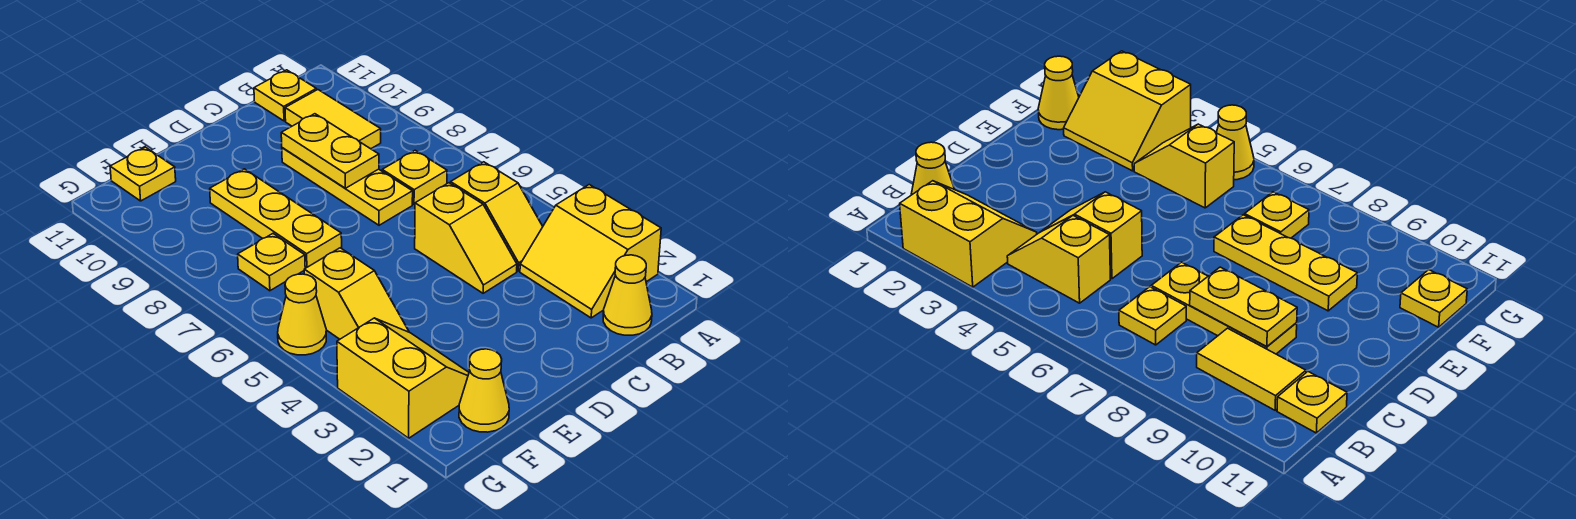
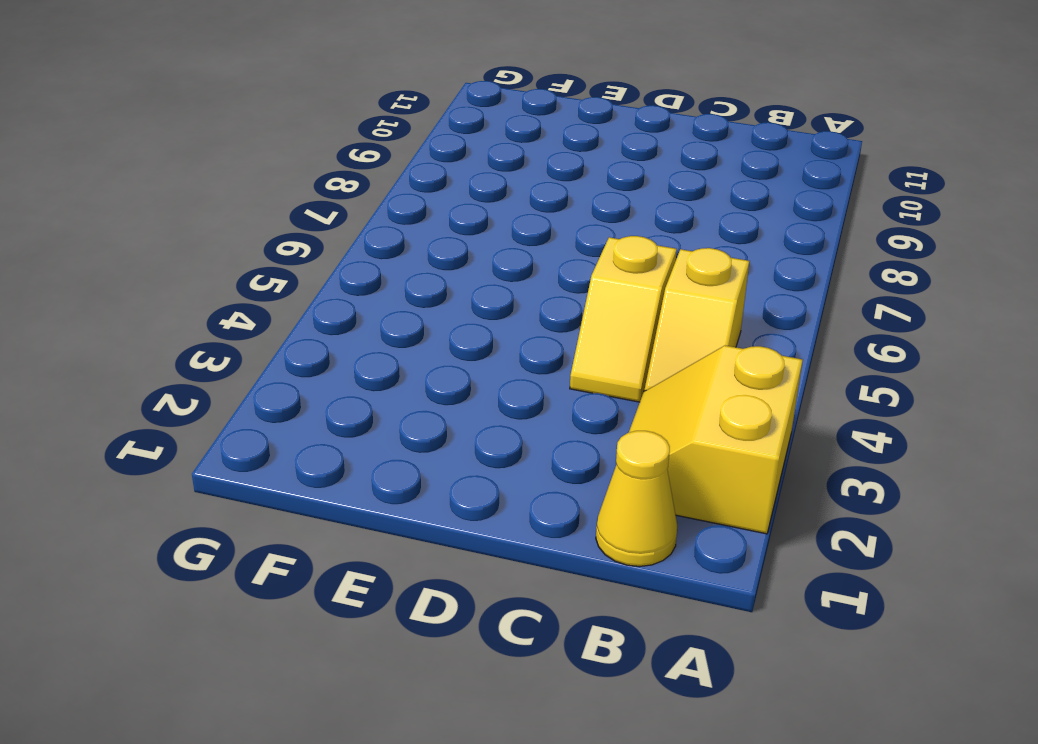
none -> yellow 1x1 plate [382,150,447,204]
none -> yellow 1x2 tile [285,90,381,149]
none -> yellow 1x1 plate [254,70,316,121]

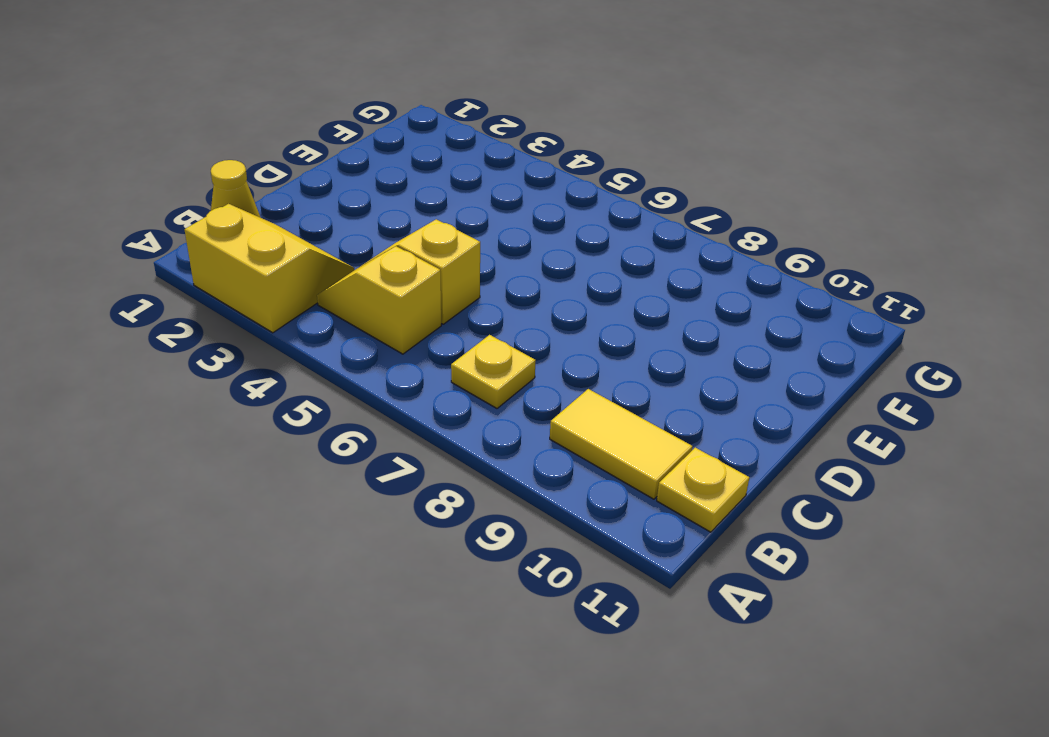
none -> yellow 1x3 plate [282,148,413,225]
none -> yellow 1x3 plate [210,169,342,268]
none -> yellow 1x1 cone [459,349,509,432]

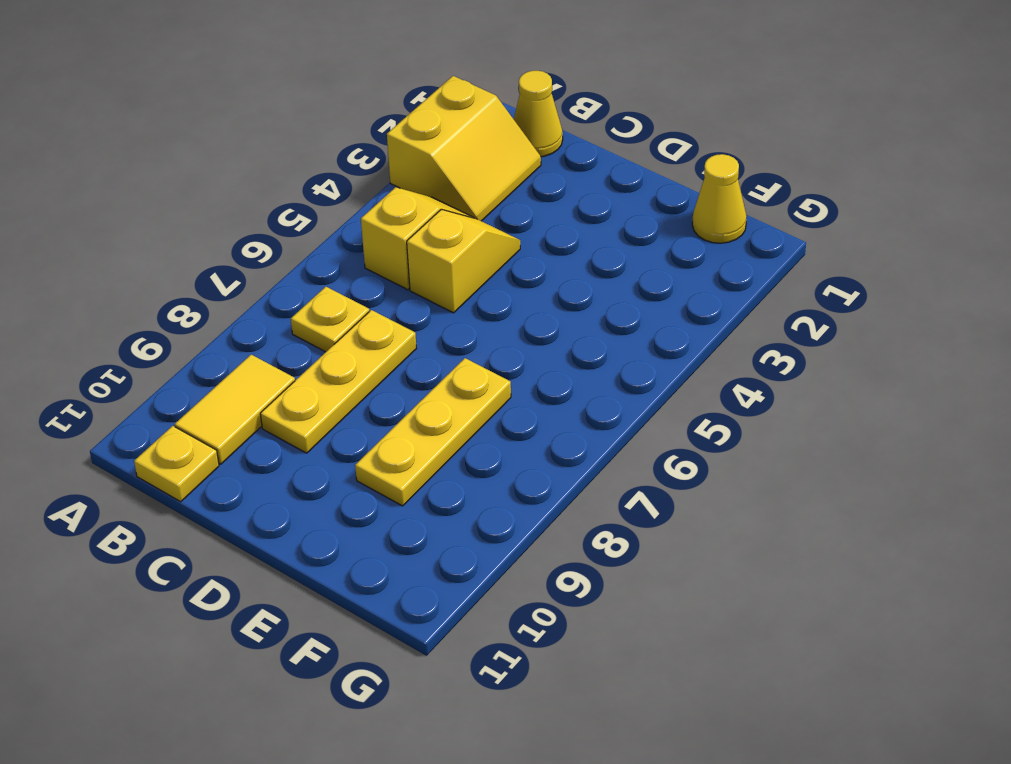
none -> yellow 2x2 slope [337,318,469,438]
none -> yellow 1x2 slope [304,248,409,339]
none -> yellow 1x1 plate [238,234,305,291]

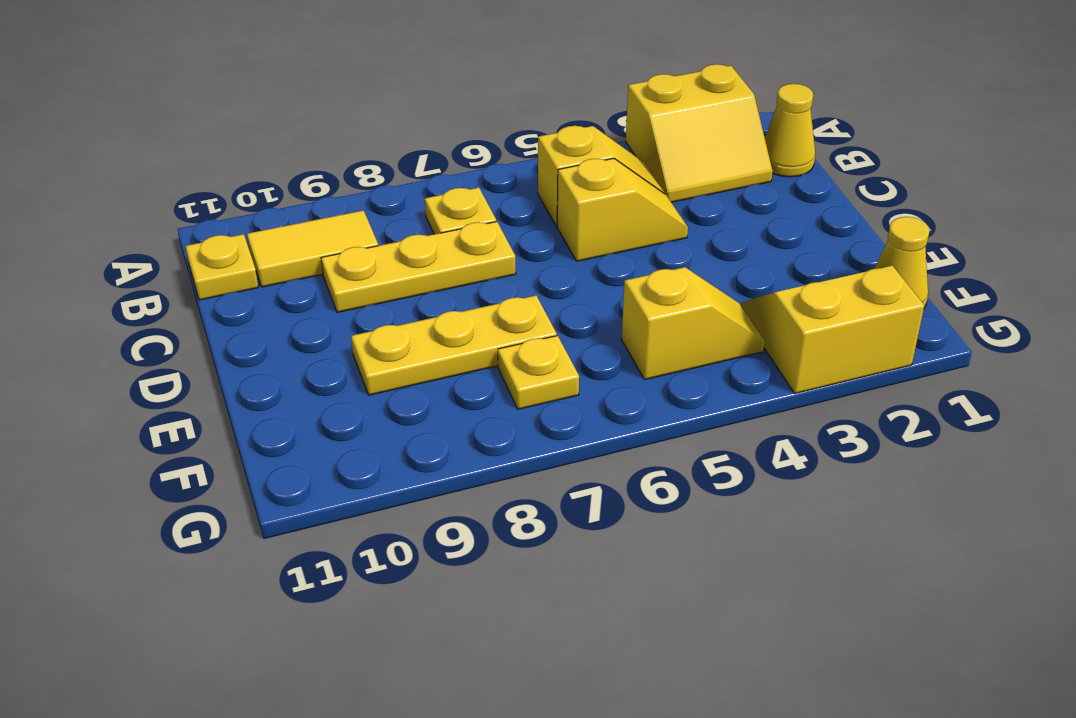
none -> yellow 1x1 plate [110,147,176,201]
none -> yellow 1x1 cone [278,274,326,355]
none -> yellow 1x2 plate [281,114,379,188]

